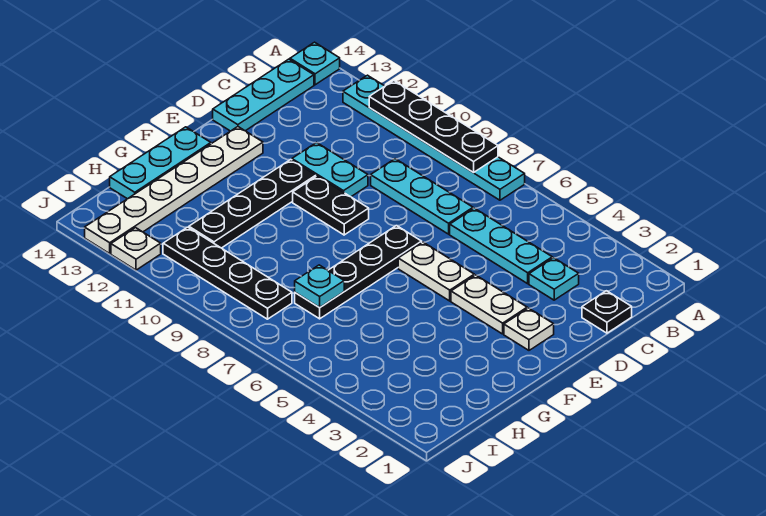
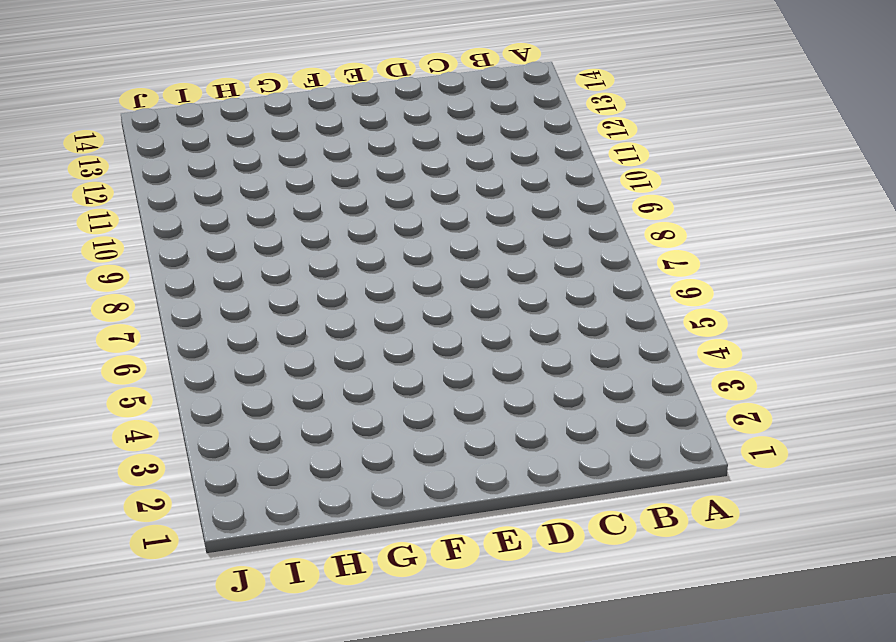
none -> cyan 1x6 plate [343,75,525,200]
none -> cyan 1x1 plate [290,42,340,85]
none -> cyan 1x3 plate [213,59,314,131]

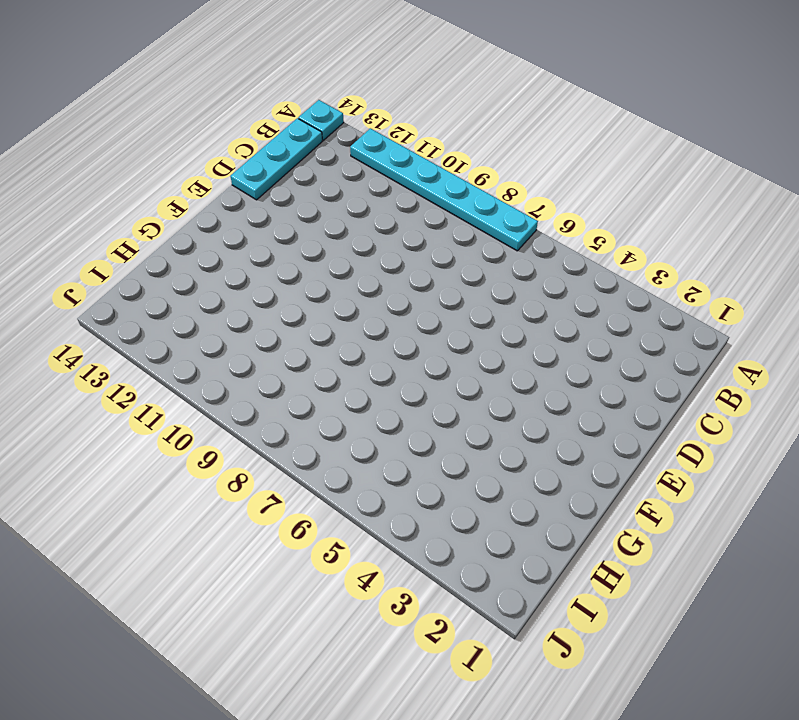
none -> black 1x1 plate [582,291,632,333]
none -> cyan 1x1 plate [529,258,579,300]
none -> cyan 1x3 plate [450,208,552,284]

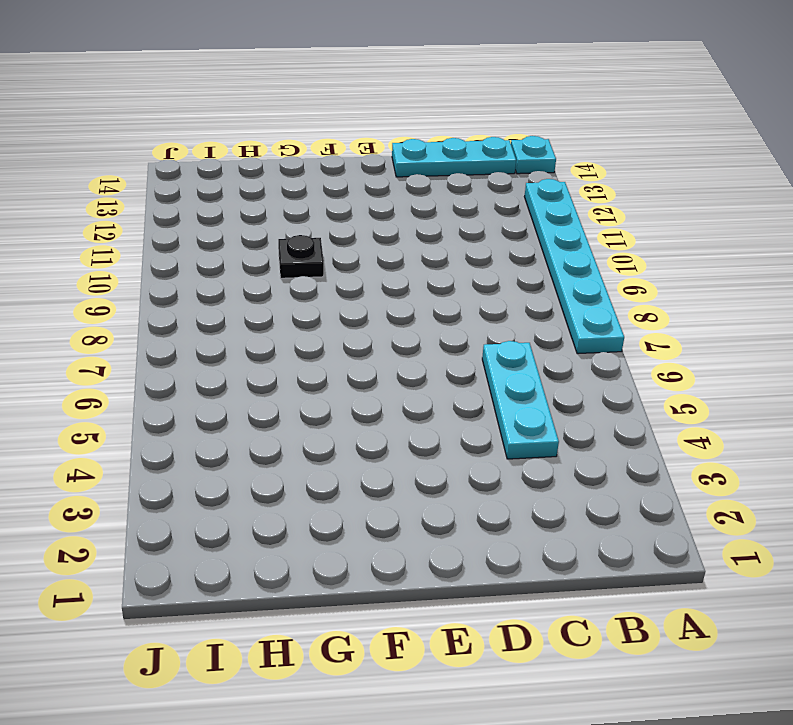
black 1x1 plate [278,235,324,278] -> black 1x1 plate moved to [582,291,632,333]
none -> cyan 1x1 plate [529,258,579,300]
none -> cyan 1x3 plate [371,159,473,234]
none -> cyan 1x2 plate [292,143,368,197]

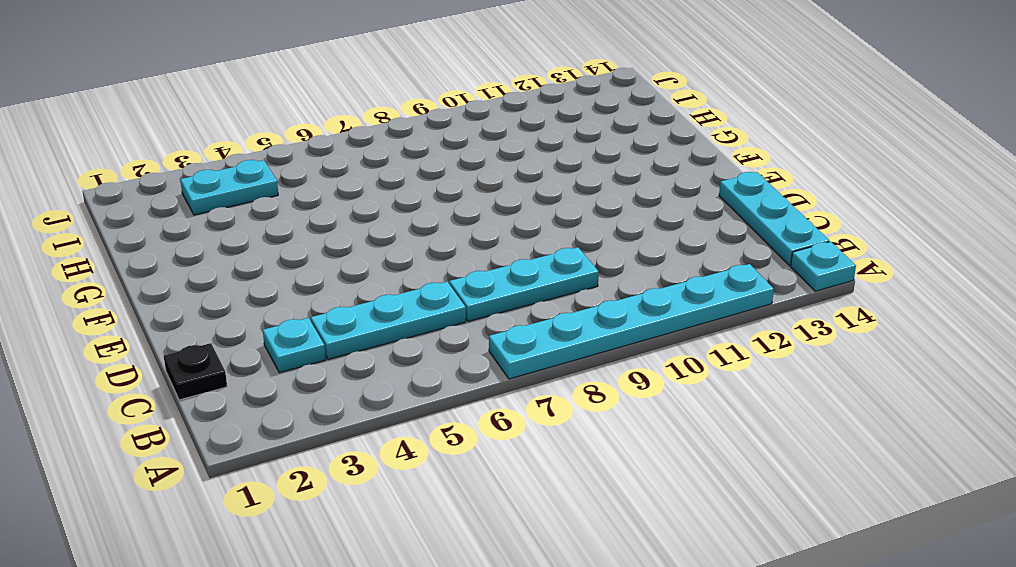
cyan 1x2 plate [180,160,278,215] -> cyan 1x2 plate moved to [292,143,368,197]
none -> white 1x1 plate [504,308,554,350]
none -> white 1x2 plate [451,275,527,334]
none -> white 1x2 plate [398,242,474,301]

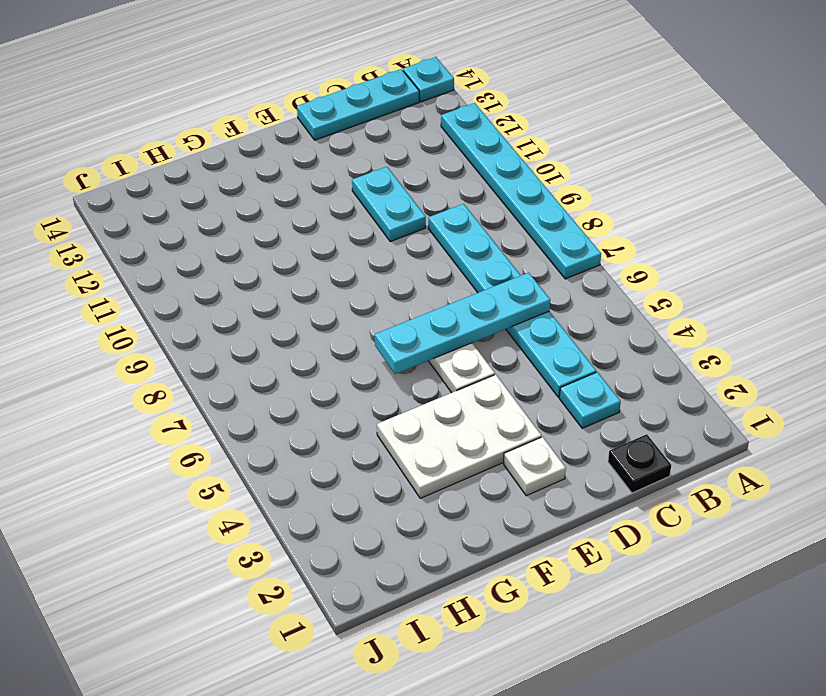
cyan 1x4 plate [375,273,550,374] -> none
white 2x3 plate [377,375,542,498] -> white 1x2 plate [451,275,527,334]
none -> black 1x4 plate [295,226,422,319]
none -> black 1x2 plate [293,176,369,235]
none -> black 1x4 plate [189,160,316,248]

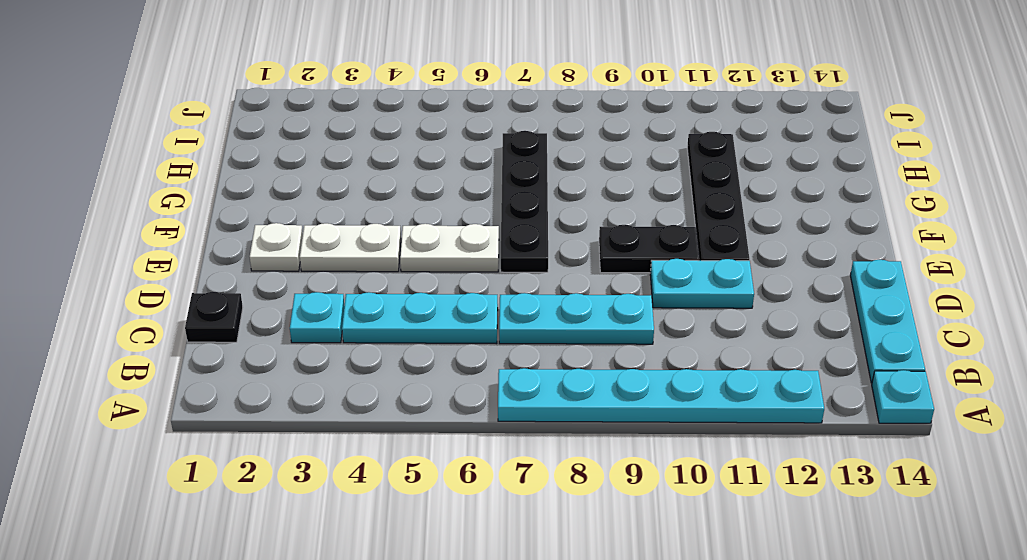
none -> white 1x6 plate [85,127,263,253]
none -> cyan 1x3 plate [110,127,211,199]
none -> black 1x4 plate [163,227,292,319]

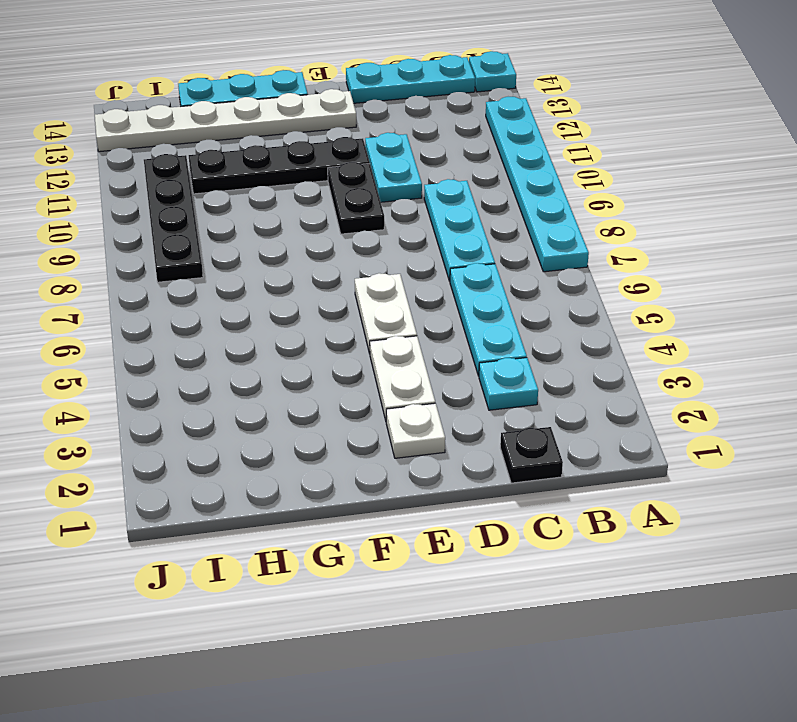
none -> black 1x4 plate [295,226,422,319]
none -> white 1x1 plate [111,228,161,270]
none -> black 1x4 plate [369,81,498,173]

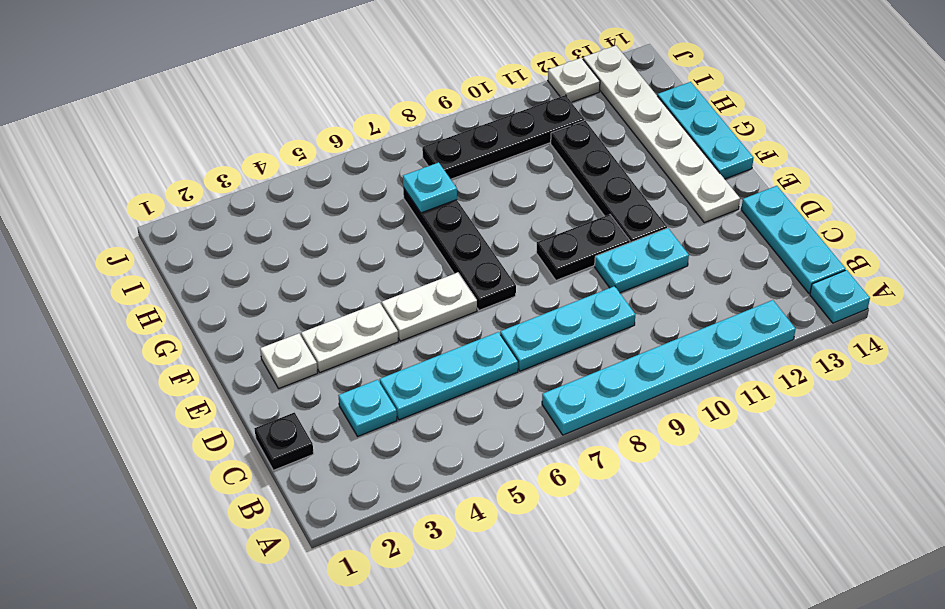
none -> black 1x4 plate [369,81,498,173]

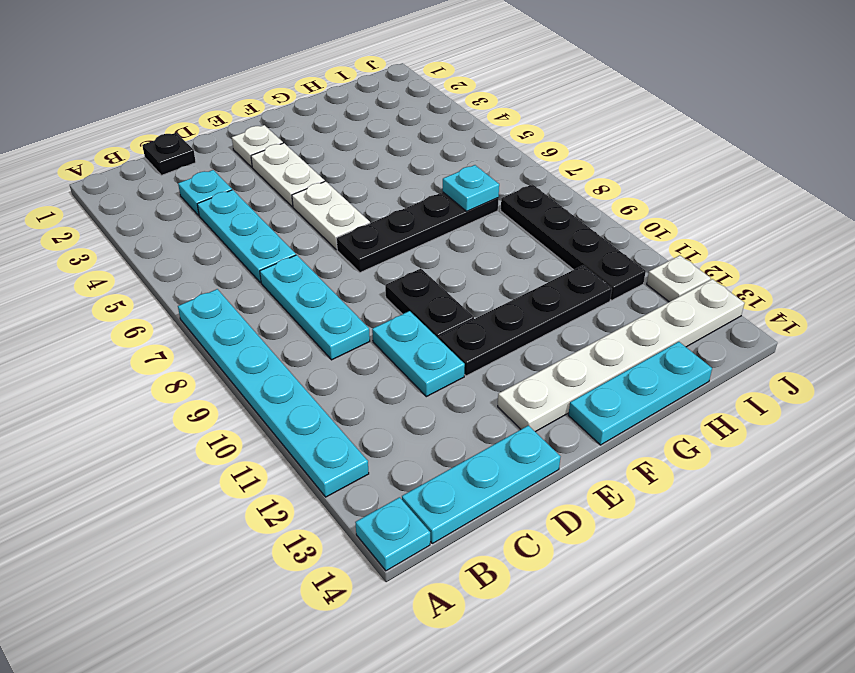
none -> black 1x4 plate [369,81,498,173]

